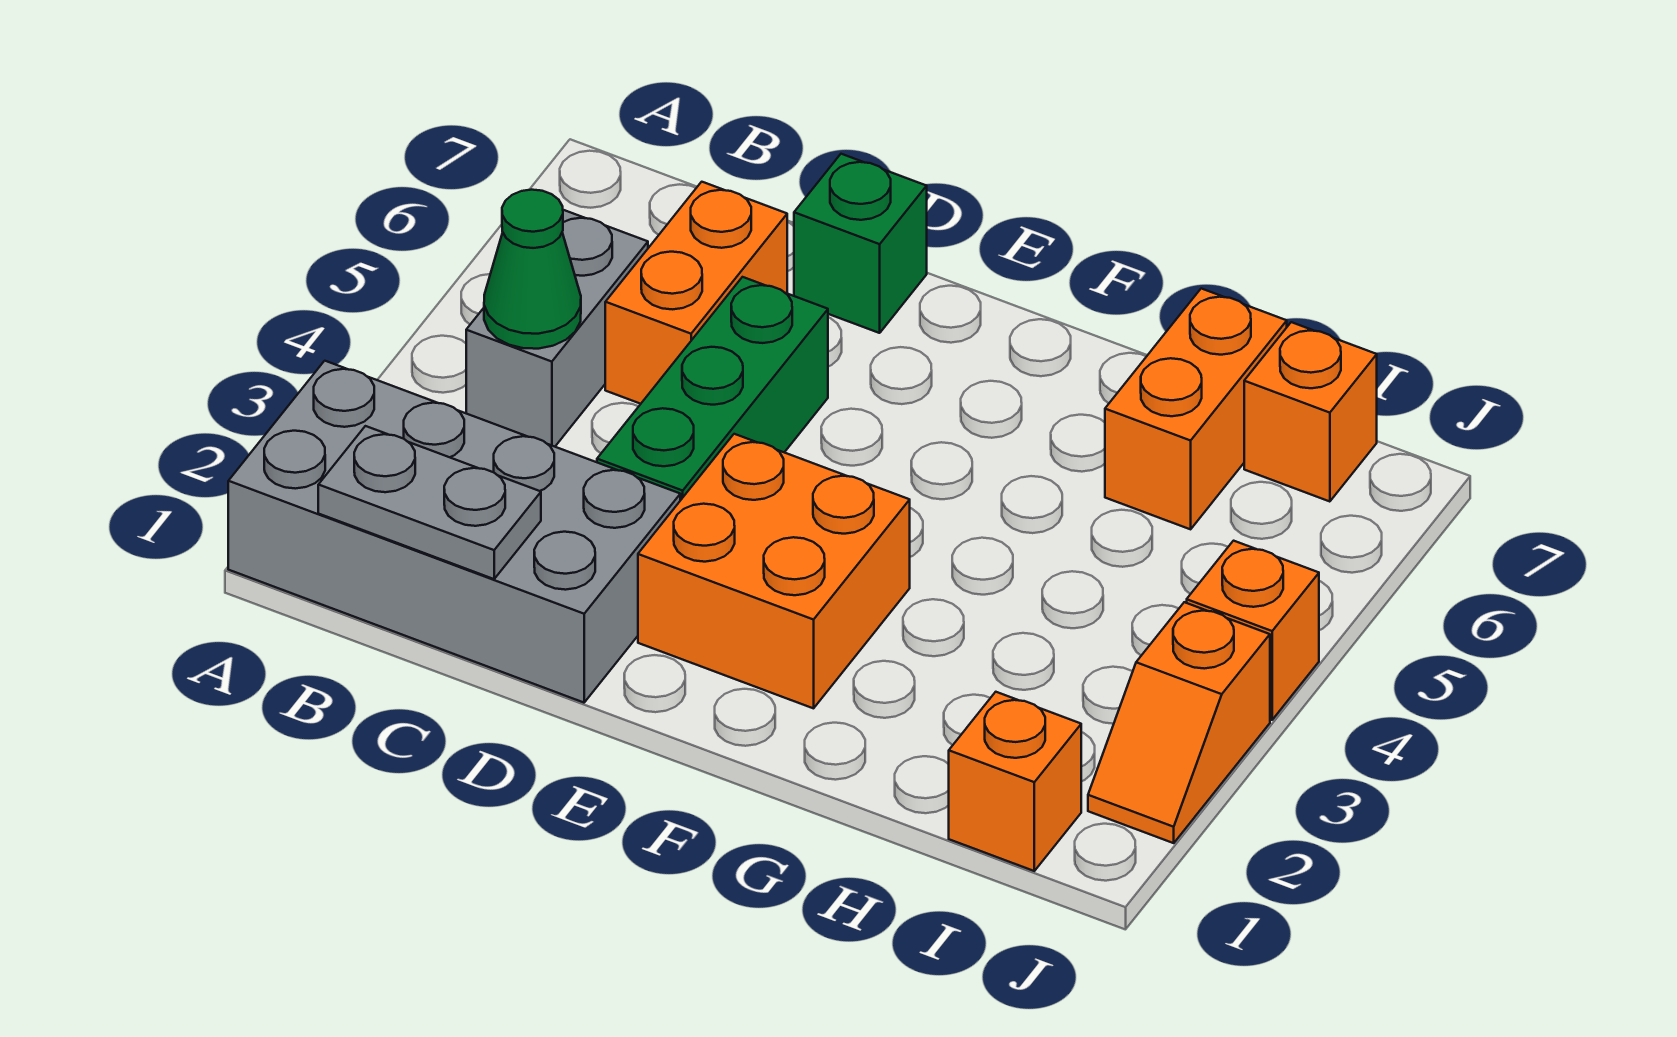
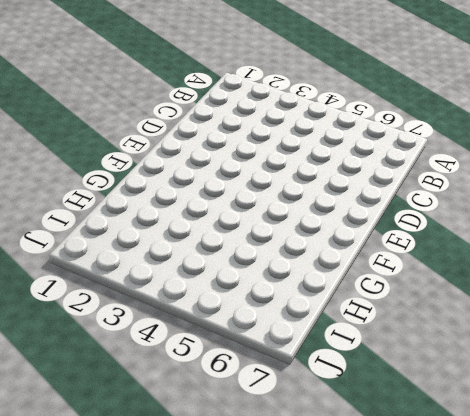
none -> grey 2x4 brick [228,361,680,703]
none -> grey 1x2 brick [466,210,648,447]
none -> orange 1x2 brick [605,182,787,404]

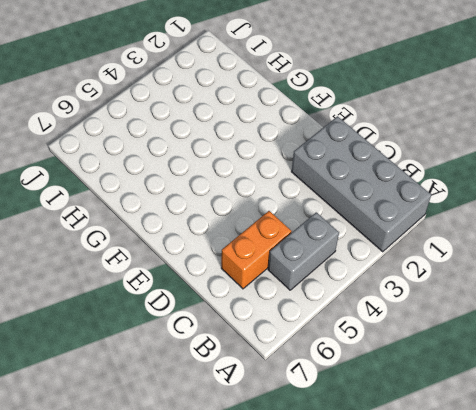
none -> green 1x3 brick [597,277,828,500]
none -> green 1x1 brick [794,154,927,333]
none -> orange 2x2 brick [638,434,910,708]

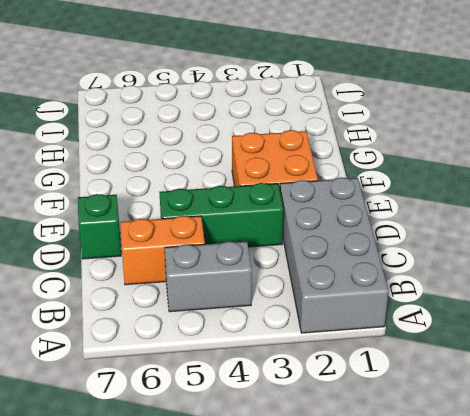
none -> orange 1x2 brick [1105,289,1287,529]
none -> orange 1x1 brick [949,692,1081,871]
none -> orange 1x1 brick [1244,322,1377,502]

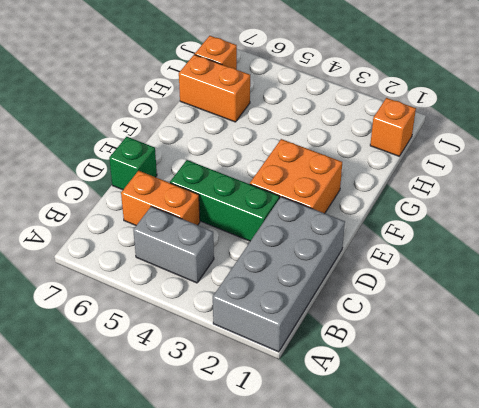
none -> orange 1x2 slope [1088,602,1270,843]
none -> orange 1x1 brick [1187,541,1319,720]
none -> grey 1x2 plate [318,426,541,579]

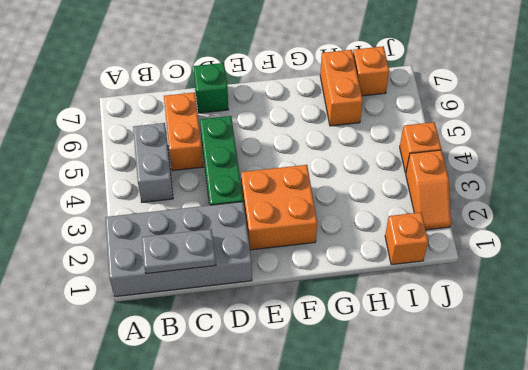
none -> green 1x1 cone [484,190,581,349]

